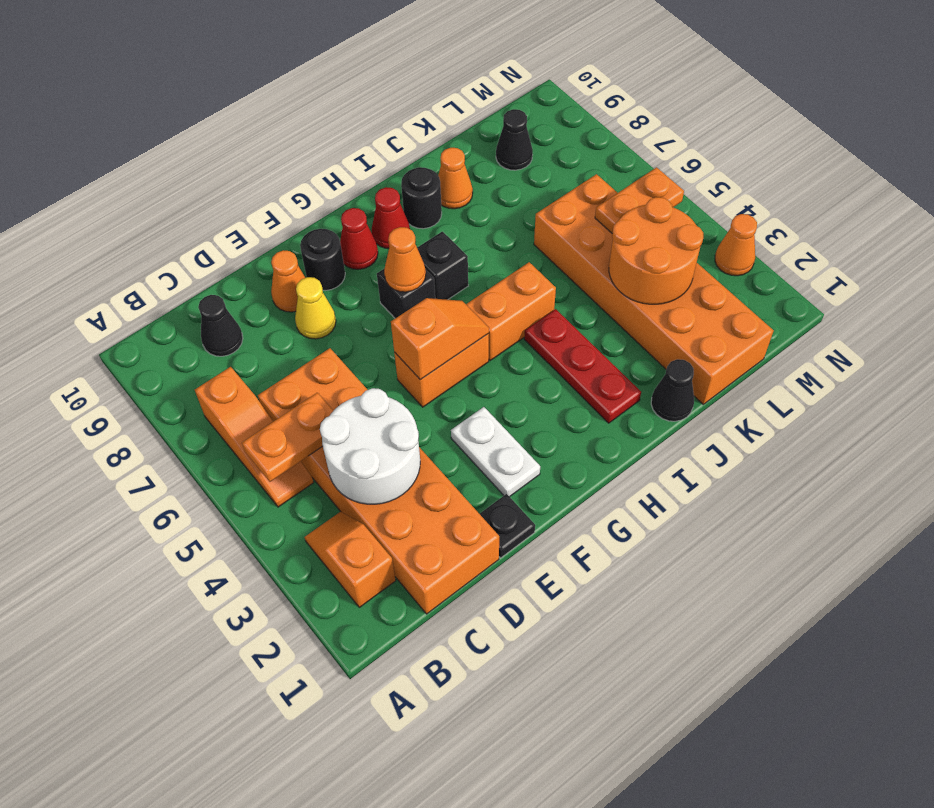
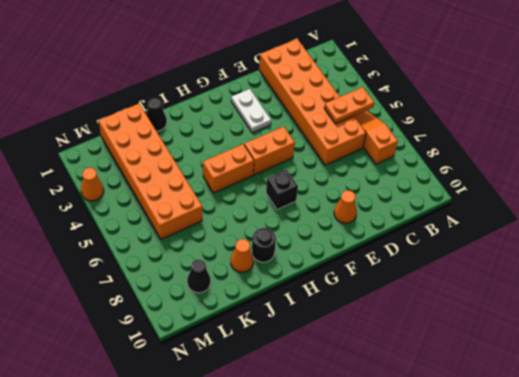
none -> orange 1x2 slope [305,512,396,607]
none -> black 1x1 cone [198,295,243,356]
none -> black 1x1 plate [480,494,535,558]

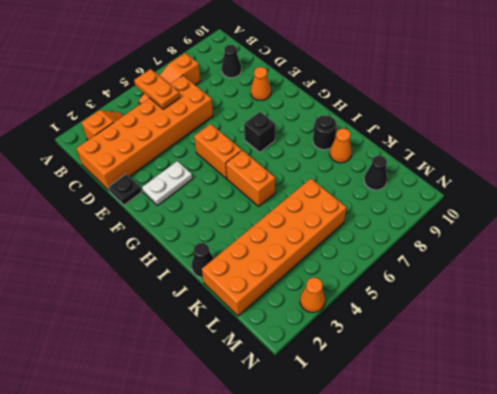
none -> yellow 1x1 cone [295,277,336,339]
none -> black 1x1 round brick [300,229,345,291]
none -> red 1x1 cone [340,208,378,269]

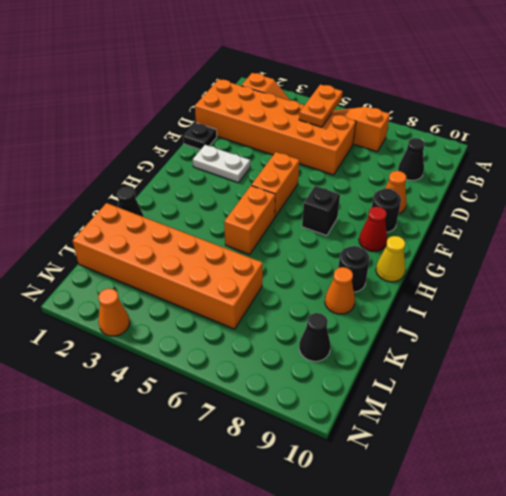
yellow 1x1 cone [376,236,405,282] -> yellow 1x1 cone moved to [295,277,336,339]
none -> black 1x1 brick [417,232,468,300]
none -> red 1x1 cone [371,187,410,249]
none -> red 1x3 plate [524,309,641,423]

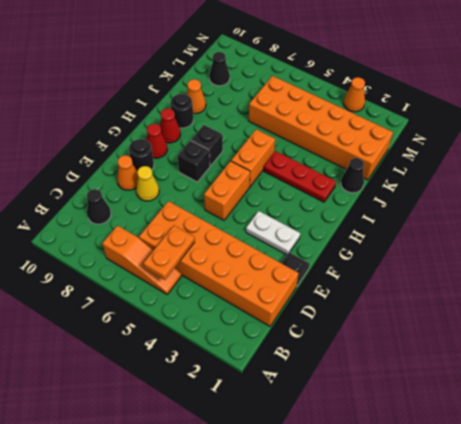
none -> orange 1x2 slope [305,512,396,607]
none -> white 2x2 round brick [320,388,420,504]
none -> orange 1x2 slope [391,298,489,380]

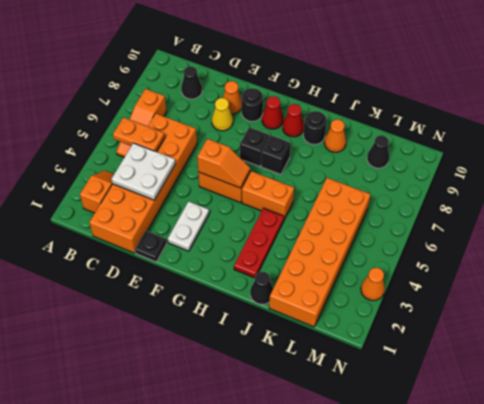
white 2x2 plate [112,143,175,200] -> white 2x2 round brick [320,388,420,504]
none -> orange 1x1 cone [384,227,426,292]
none -> orange 2x2 round brick [609,197,703,304]
none -> orange 1x2 plate [595,167,684,233]

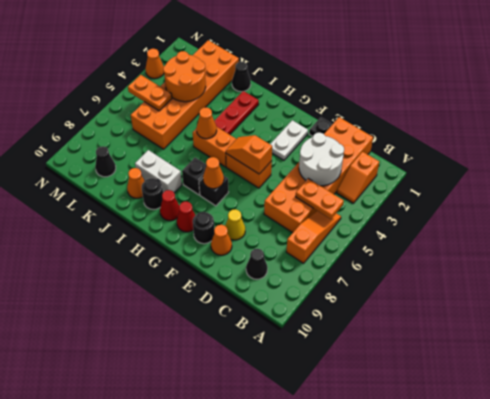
orange 1x1 cone [196,107,217,139] -> none
white 1x2 brick [135,150,182,193] -> none

